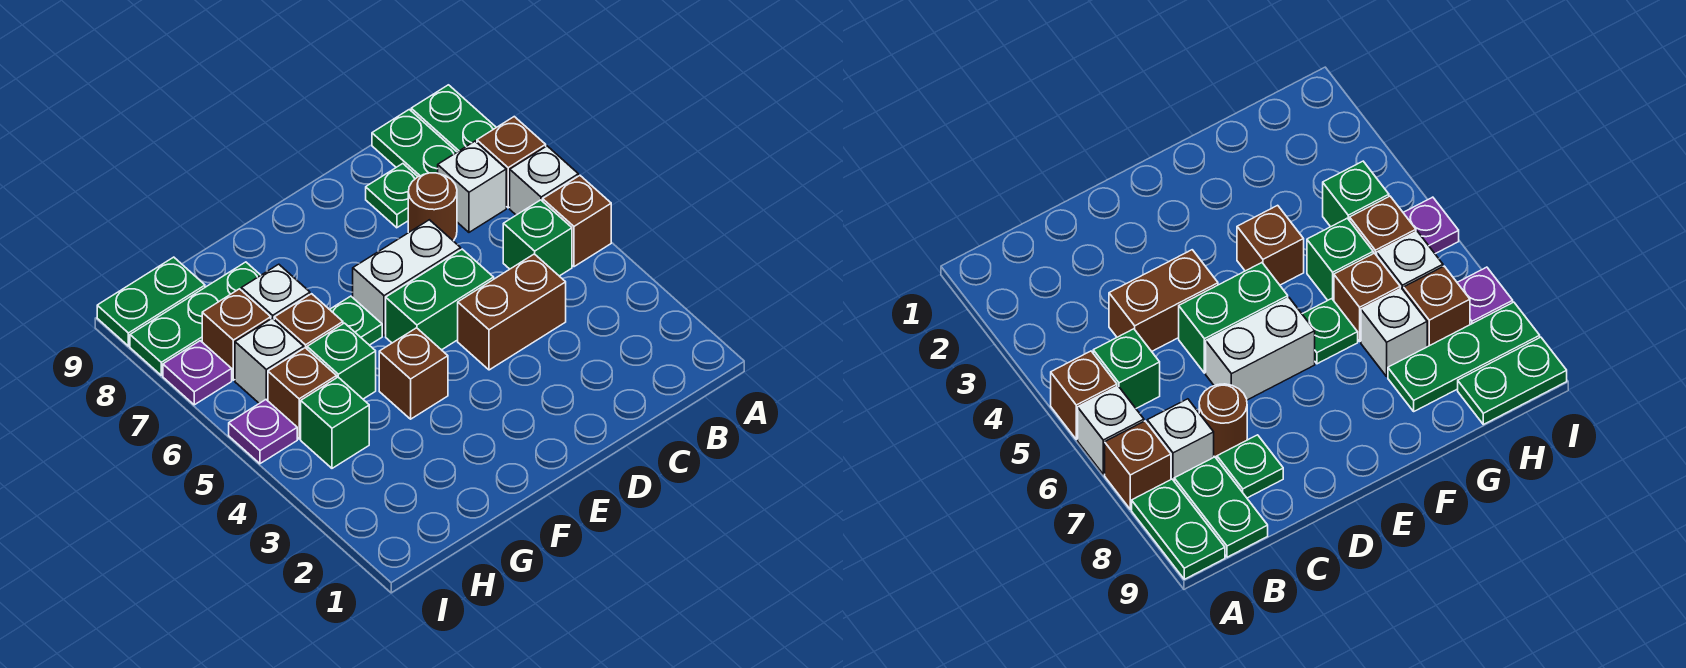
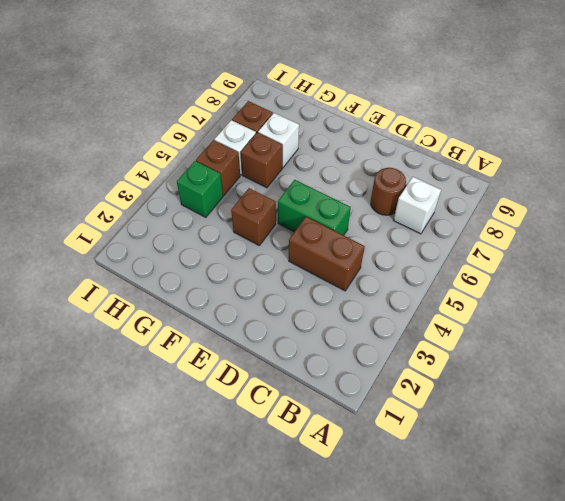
none -> brown 1x1 brick [543,176,611,267]
none -> white 1x1 brick [510,146,578,215]
none -> brown 1x1 brick [477,117,546,208]

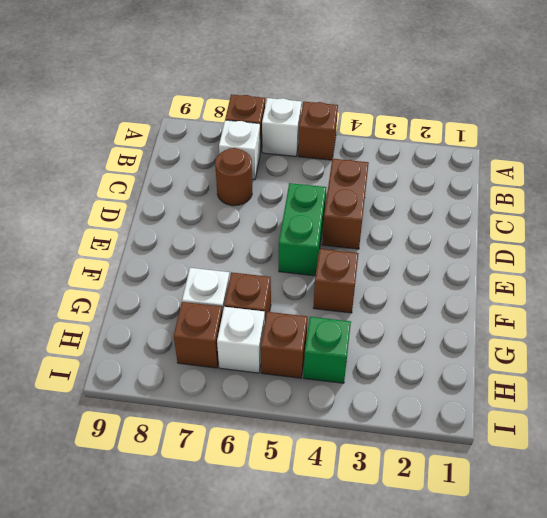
none -> green 1x2 plate [411,85,496,152]
none -> green 1x1 brick [503,200,572,276]
none -> green 1x2 plate [372,109,457,177]

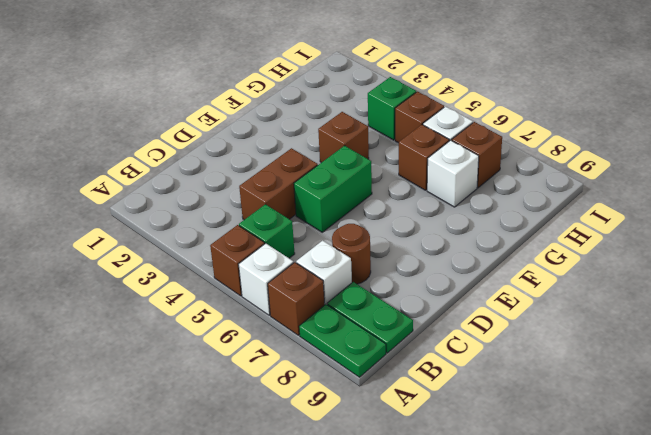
none -> green 1x1 plate [366,164,418,228]
none -> white 1x2 brick [353,220,461,336]
none -> green 1x1 plate [330,296,382,345]

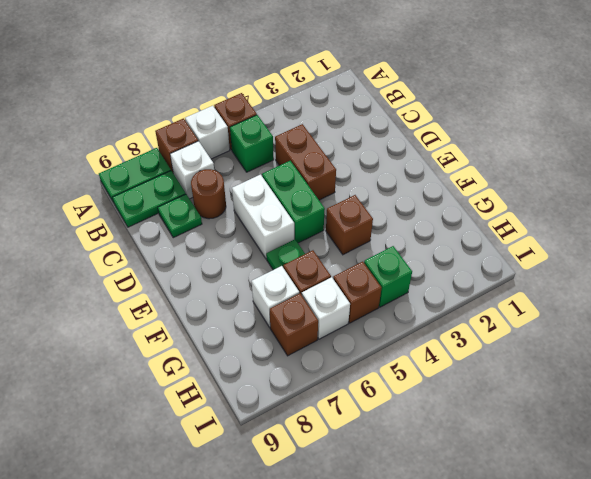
none -> green 1x1 brick [307,323,376,399]
none -> green 1x3 plate [130,262,261,375]
none -> green 1x2 plate [97,257,205,346]

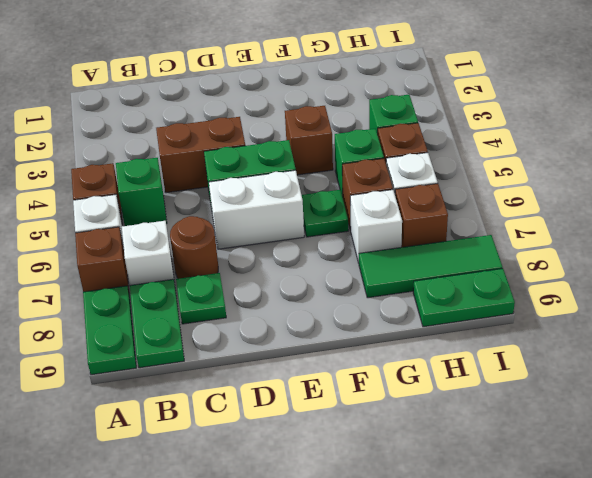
green 1x3 tile [359,235,503,298] -> green 1x3 plate [130,262,261,375]
none -> purple 1x1 plate [229,400,297,464]
none -> purple 1x1 plate [163,341,232,405]

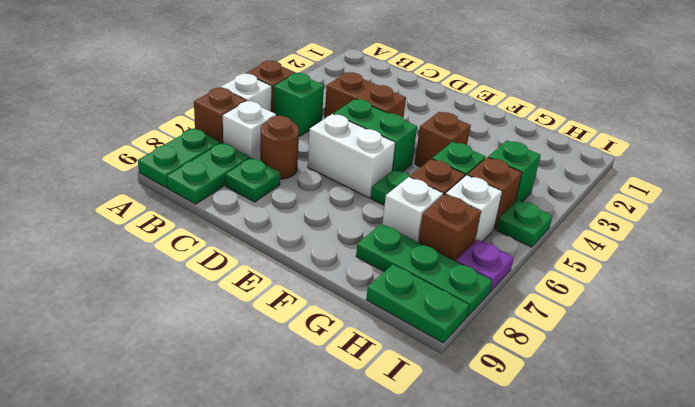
green 1x1 plate [496,200,553,247] -> purple 1x1 plate [229,400,297,464]

